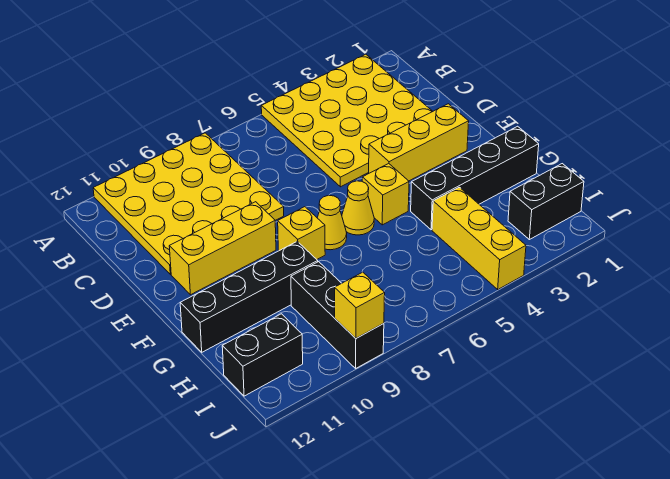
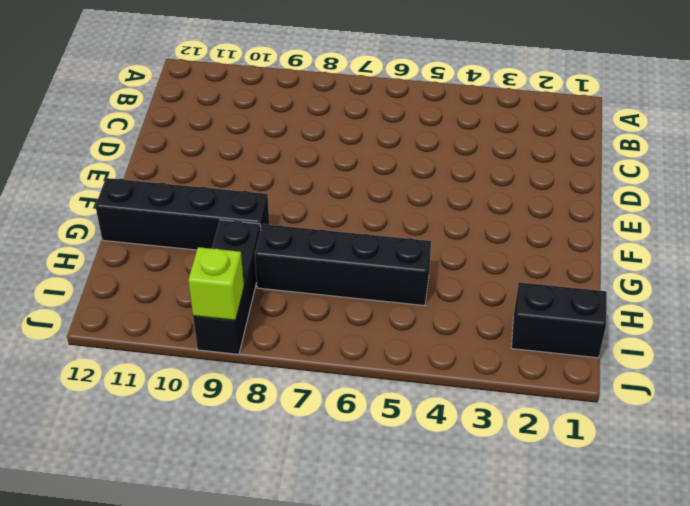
black 1x4 brick [255,224,431,306] -> black 1x4 brick moved to [411,126,539,230]
lime 1x1 brick [188,247,244,320] -> yellow 1x1 brick [335,272,385,338]
none -> yellow 4x4 plate [261,54,433,187]
none -> yellow 4x4 plate [93,133,284,274]
none -> yellow 1x3 brick [369,104,469,181]

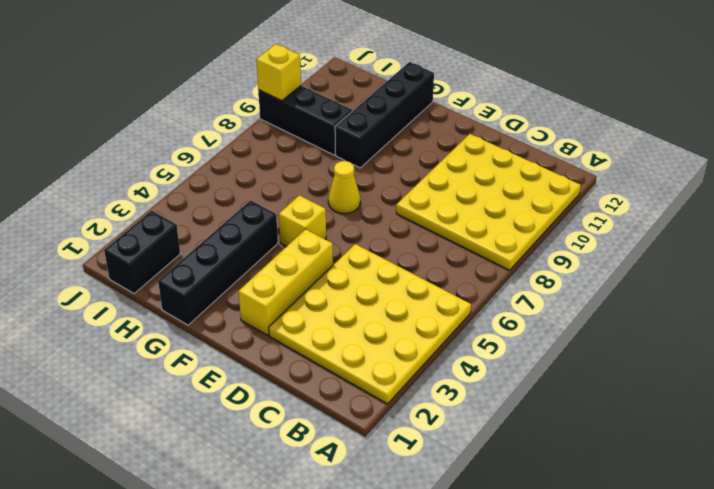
none -> yellow 1x3 brick [169,202,276,295]
none -> yellow 1x1 cone [342,181,374,235]
none -> yellow 1x1 brick [278,207,325,259]

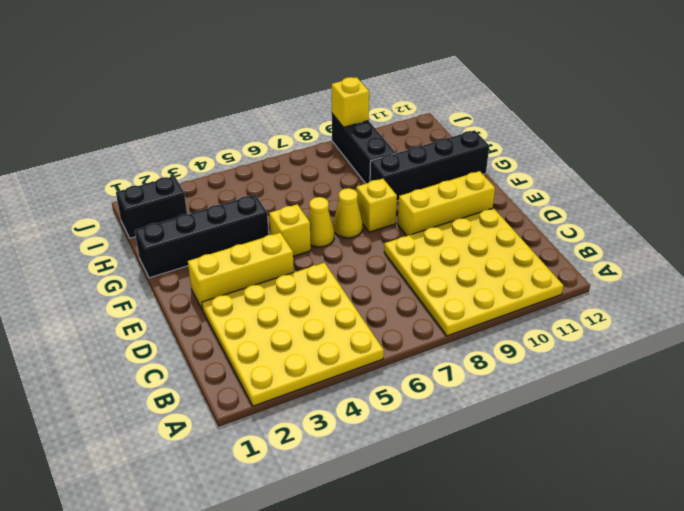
none -> yellow 1x3 brick [432,187,526,289]
none -> black 1x2 brick [222,314,303,396]

